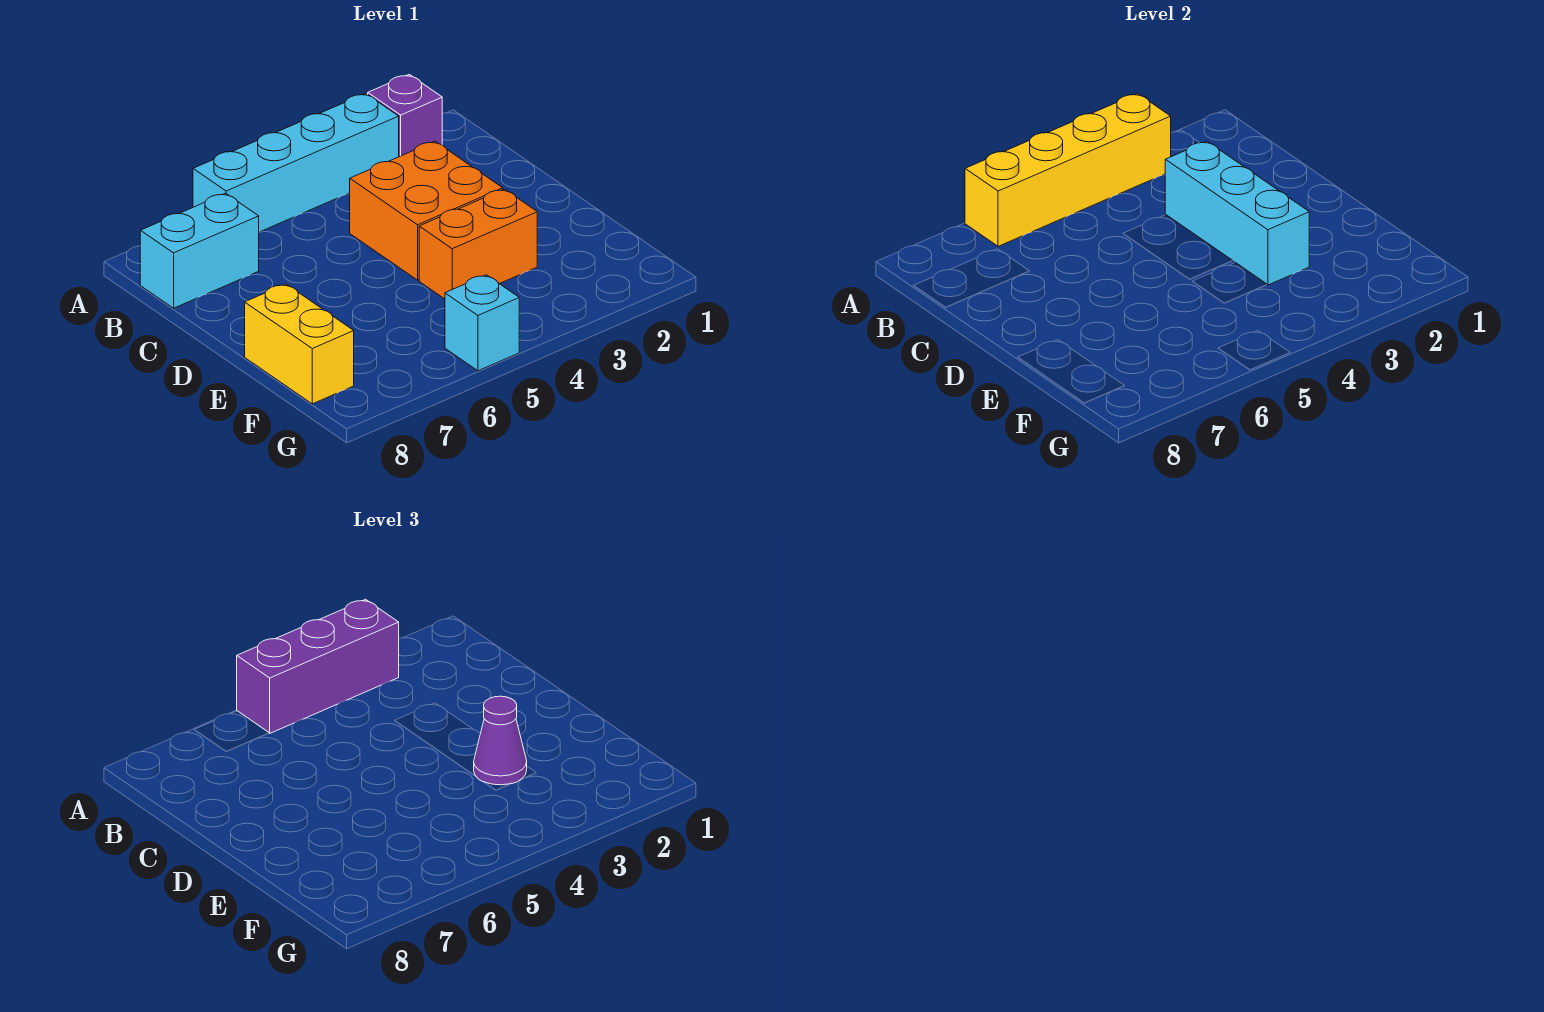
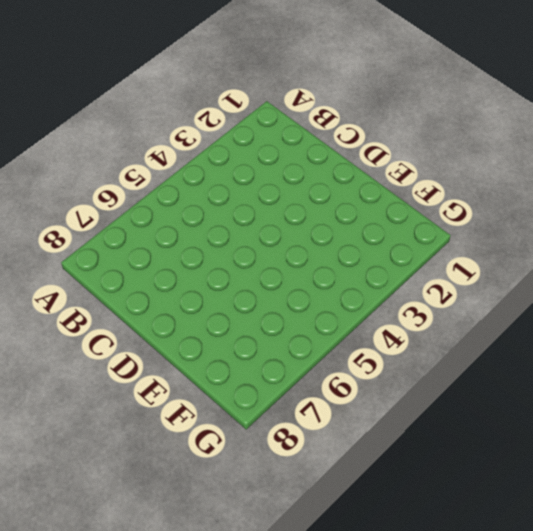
none -> purple 1x1 brick [368,74,442,157]
none -> cyan 1x4 brick [193,93,399,232]

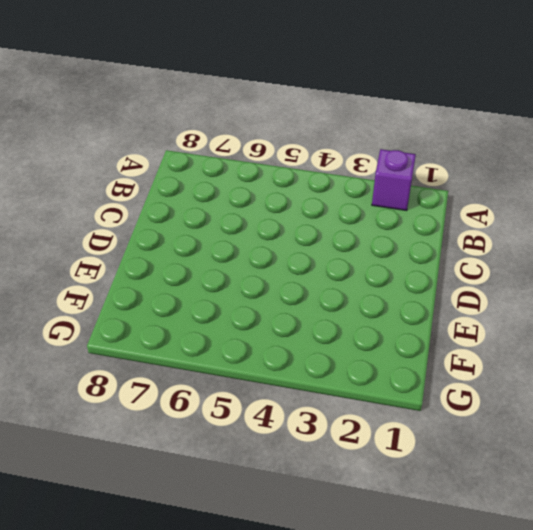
none -> cyan 1x4 brick [193,93,399,232]
none -> cyan 1x2 brick [140,193,259,308]

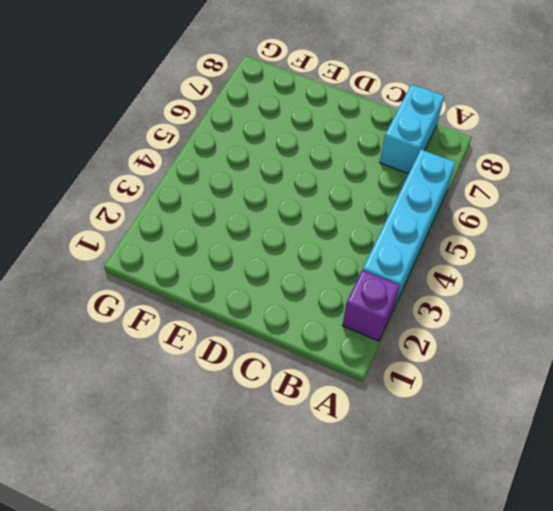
none -> orange 2x2 brick [350,141,503,280]
none -> orange 1x2 brick [419,189,537,299]

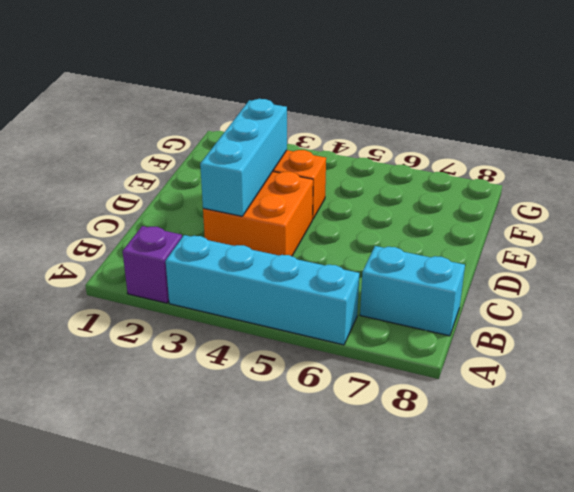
none -> yellow 1x2 brick [245,284,354,404]
none -> cyan 1x1 brick [445,275,519,371]

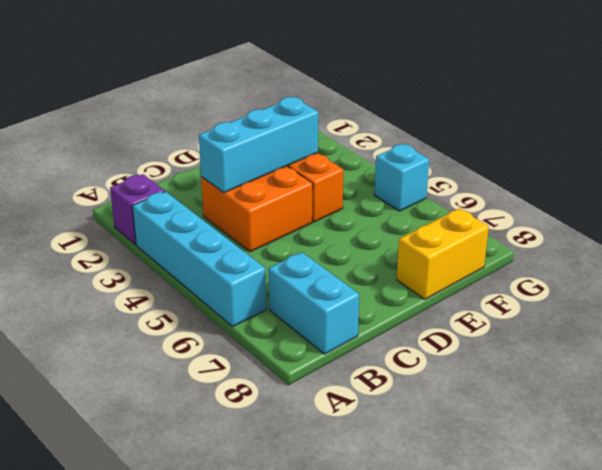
none -> yellow 1x4 brick [965,93,1171,246]
none -> purple 1x3 brick [237,599,399,733]

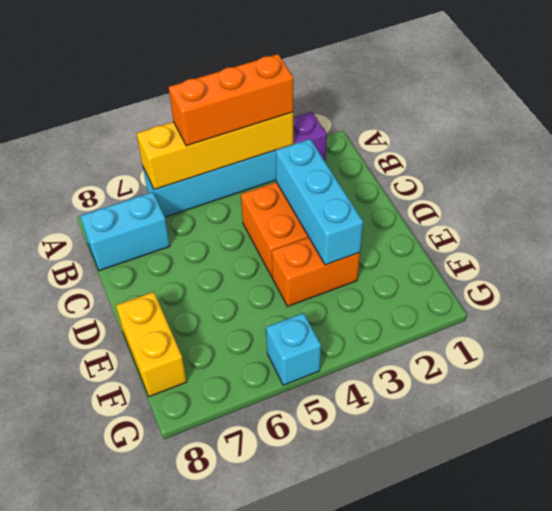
orange 1x3 brick [169,54,293,146] -> purple 1x3 brick [237,599,399,733]
none -> purple 1x1 cone [474,696,527,785]

